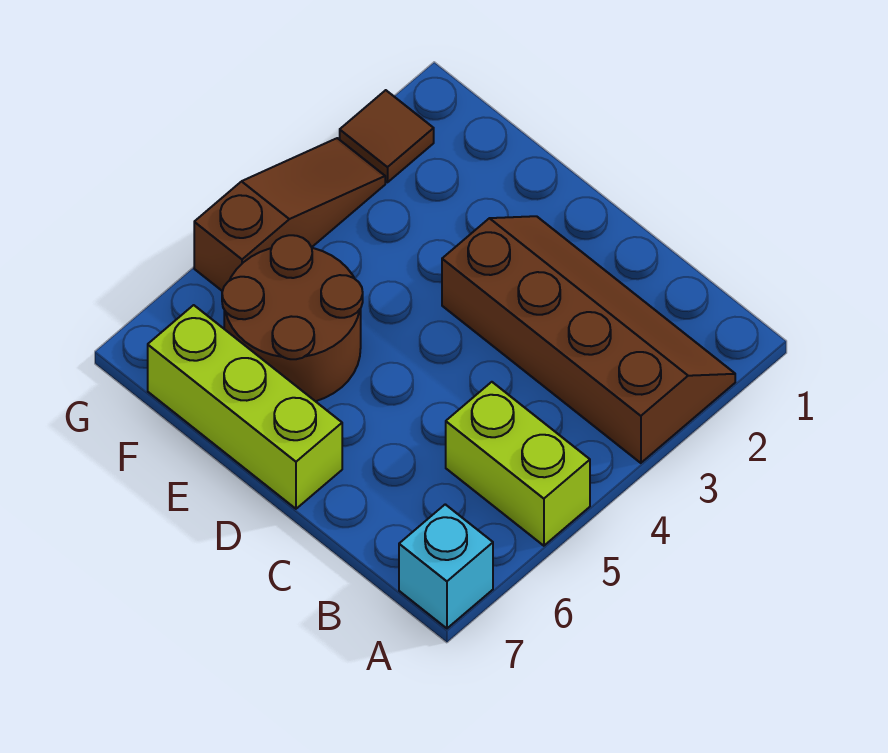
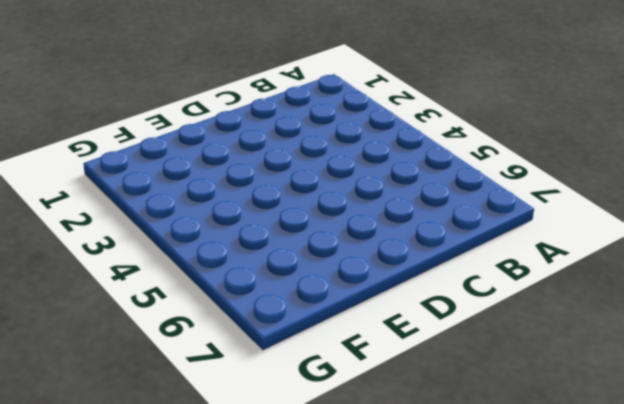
none -> brown 2x4 slope [442,216,735,463]
none -> lime 1x2 brick [446,382,590,546]

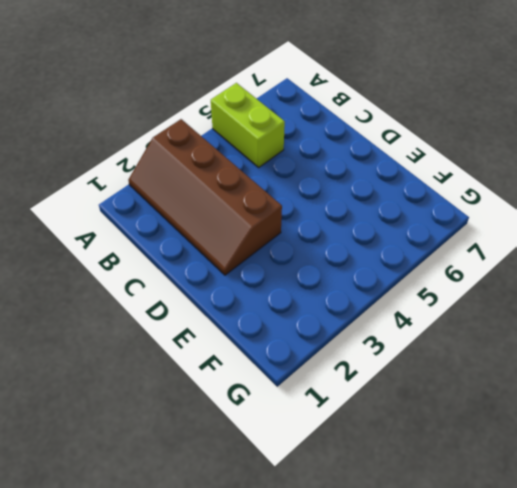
none -> cyan 1x1 brick [399,504,493,628]
none -> lime 1x3 brick [148,305,342,509]

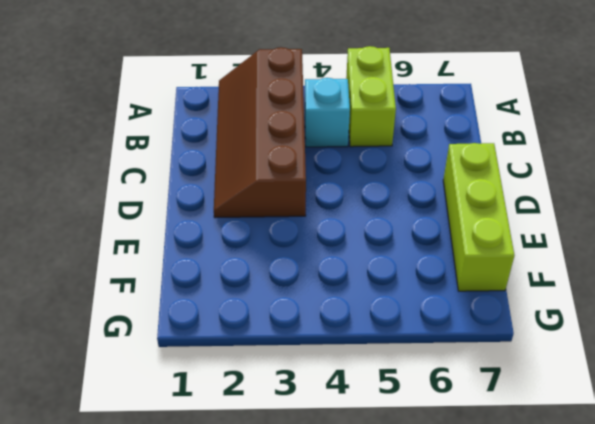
cyan 1x1 brick [305,78,350,147] -> cyan 1x1 brick moved to [399,504,493,628]
none -> brown 2x2 round brick [222,235,363,401]
none -> brown 1x1 tile [340,90,434,182]

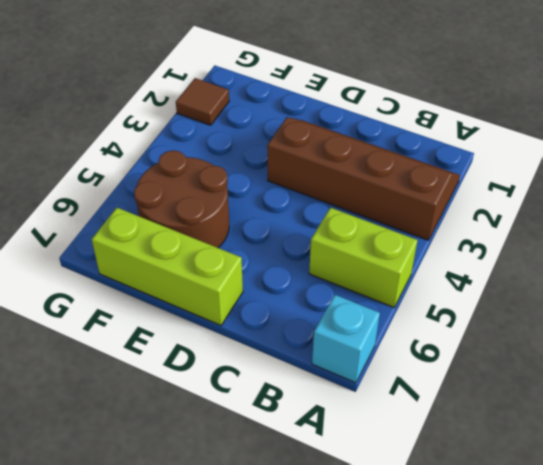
none -> brown 1x3 slope [194,138,385,291]

